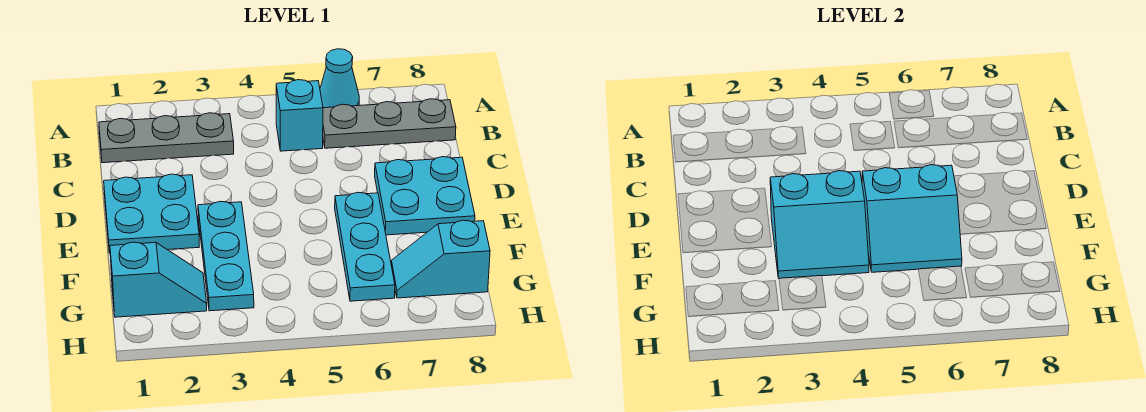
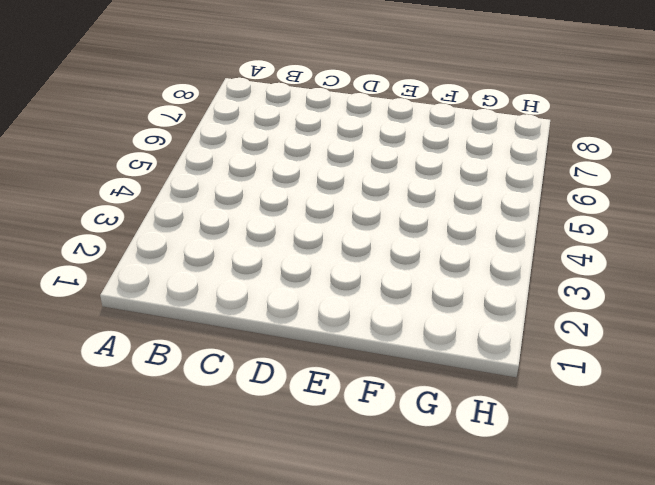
none -> cyan 1x1 cone [320,49,359,108]
none -> grey 1x3 plate [99,113,234,163]
none -> cyan 1x1 brick [276,80,323,151]

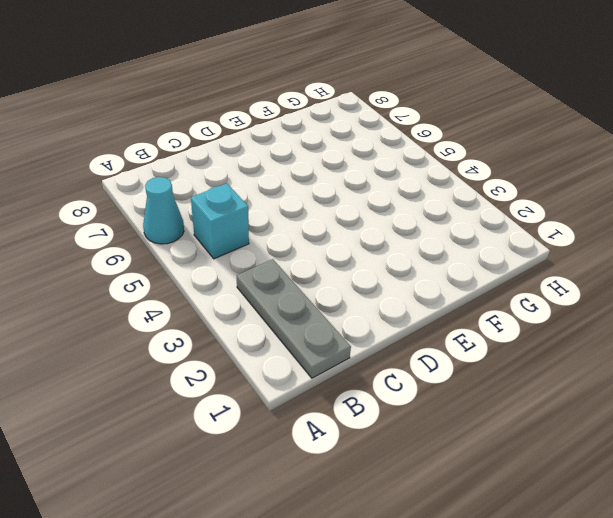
none -> grey 1x3 plate [323,99,456,148]
none -> cyan 2x2 plate [104,174,199,253]
none -> cyan 2x2 plate [375,157,475,235]

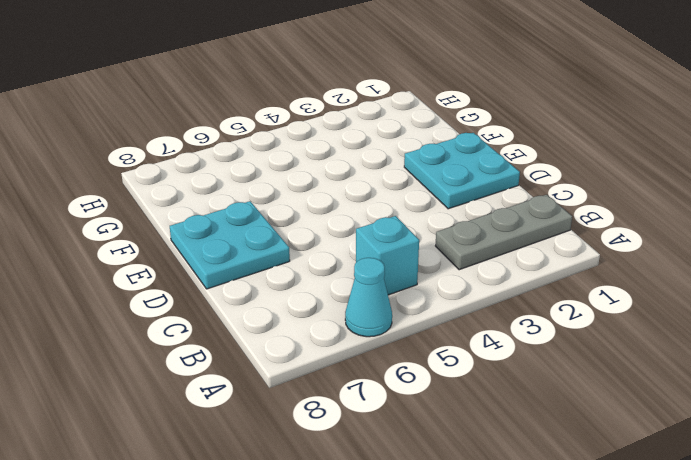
none -> grey 1x3 plate [323,99,456,148]
none -> cyan 1x3 plate [198,201,254,311]
none -> cyan 1x3 plate [335,192,395,301]

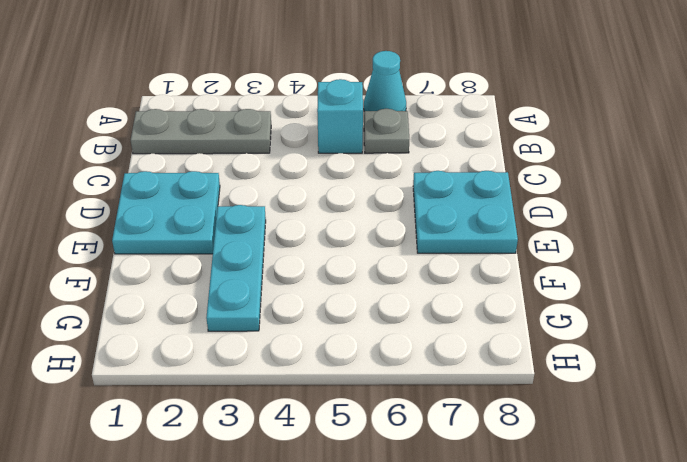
grey 1x1 plate [364,109,409,153] -> grey 1x3 plate [323,99,456,148]
none -> cyan 1x3 plate [335,192,395,301]
none -> cyan 1x2 slope [110,242,207,317]
none -> cyan 1x2 slope [391,220,490,298]

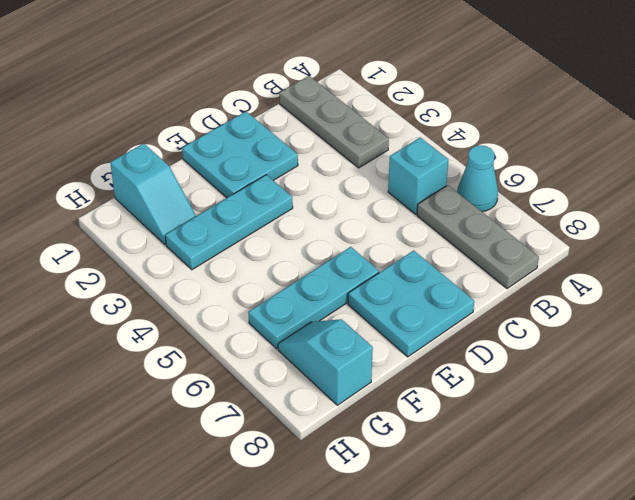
none -> cyan 2x2 slope [770,171,869,278]
none -> cyan 2x2 slope [862,165,962,272]

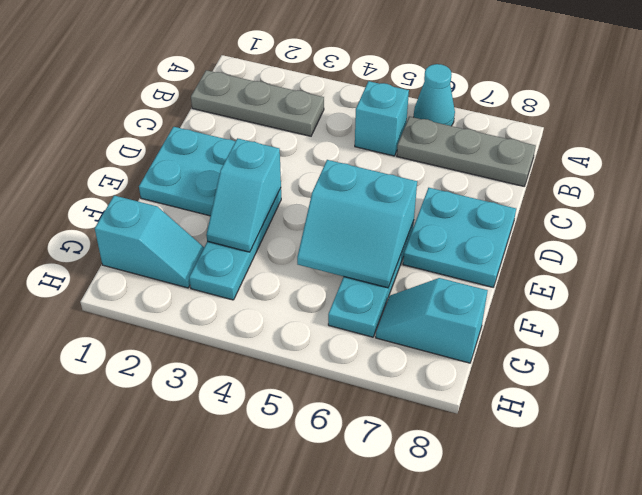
cyan 1x2 slope [206,138,281,252] -> cyan 2x2 slope [770,171,869,278]

